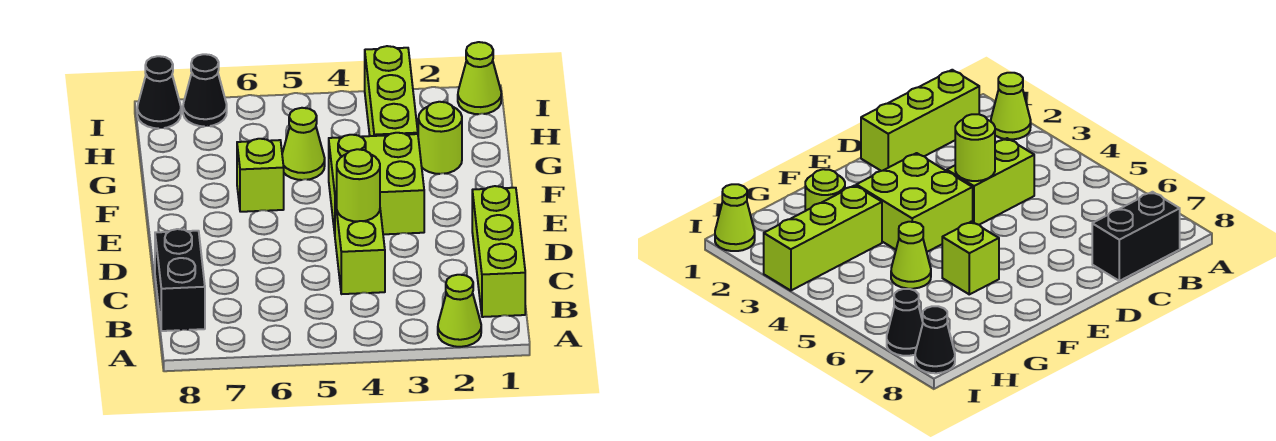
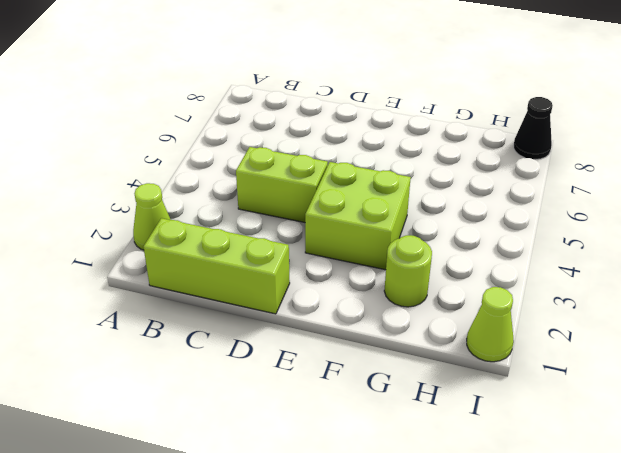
none -> black 1x2 brick [155,229,205,331]
none -> lime 1x1 brick [237,139,284,212]
none -> lime 1x3 brick [365,46,418,136]

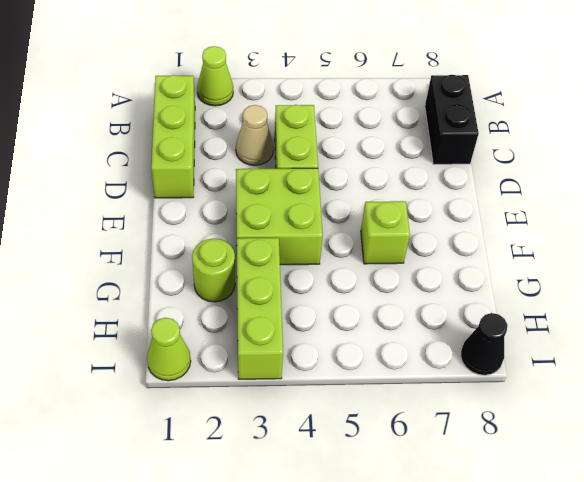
tan 1x1 cone [236,105,273,165] -> none
none -> lime 1x1 cone [282,108,325,180]
none -> black 1x1 cone [183,54,227,126]
none -> lime 1x1 round brick [337,149,380,222]

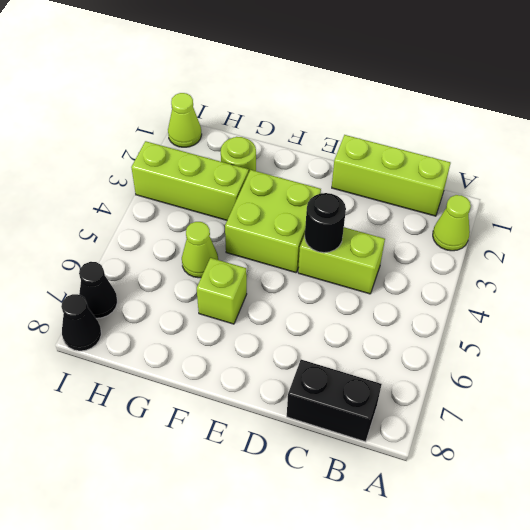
black 1x1 round brick [305,193,346,253] -> lime 1x1 round brick [337,149,380,222]

